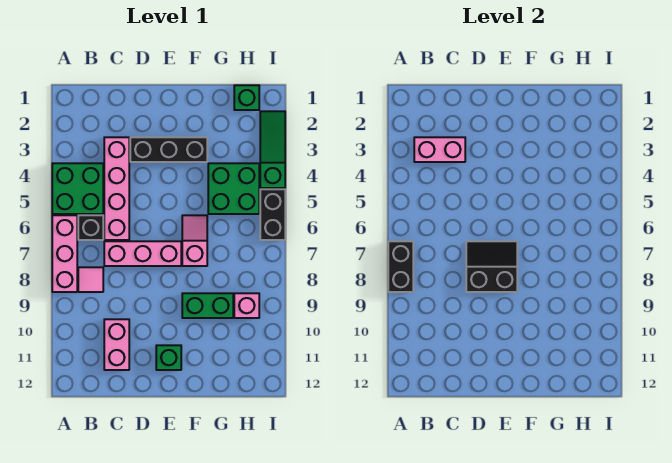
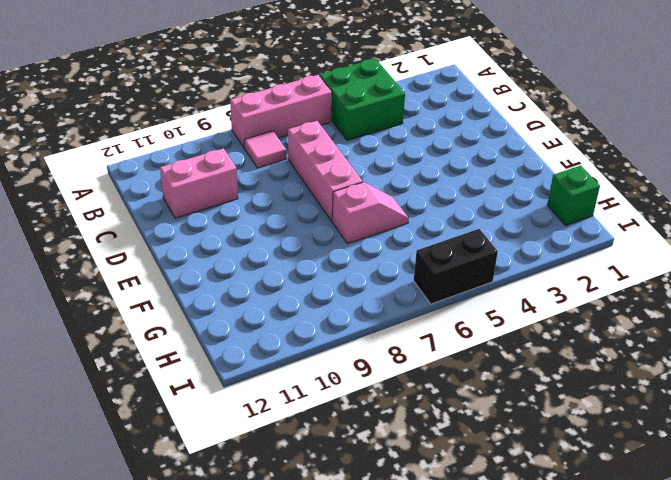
none -> black 1x1 brick [78,215,103,240]
none -> pink 1x4 brick [104,137,129,240]
none -> black 1x3 brick [130,137,207,162]

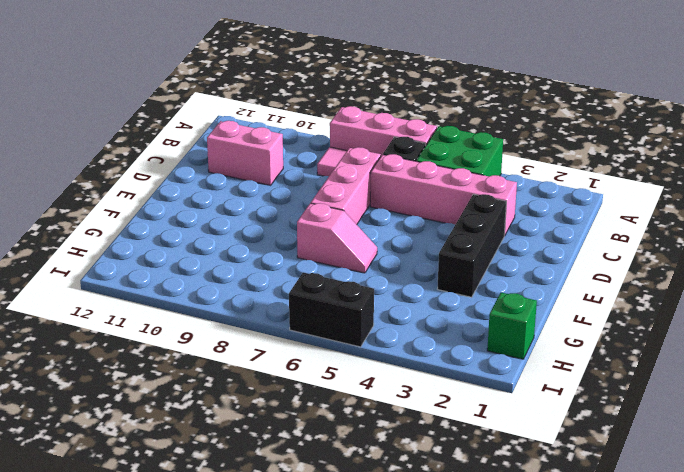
none -> green 1x1 brick [156,345,181,370]
none -> green 1x2 brick [182,293,233,318]
none -> green 2x2 brick [208,163,259,214]

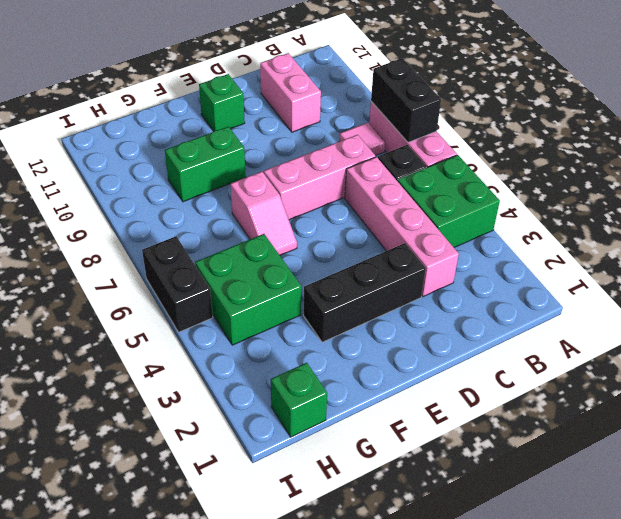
none -> pink 1x1 brick [234,293,259,318]
none -> green 1x3 slope [260,111,285,188]
none -> pink 1x2 brick [414,137,465,162]

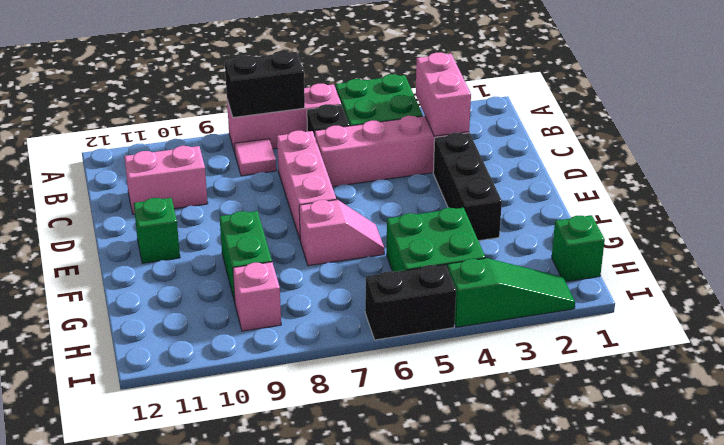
none -> black 2x2 slope [466,241,517,292]

